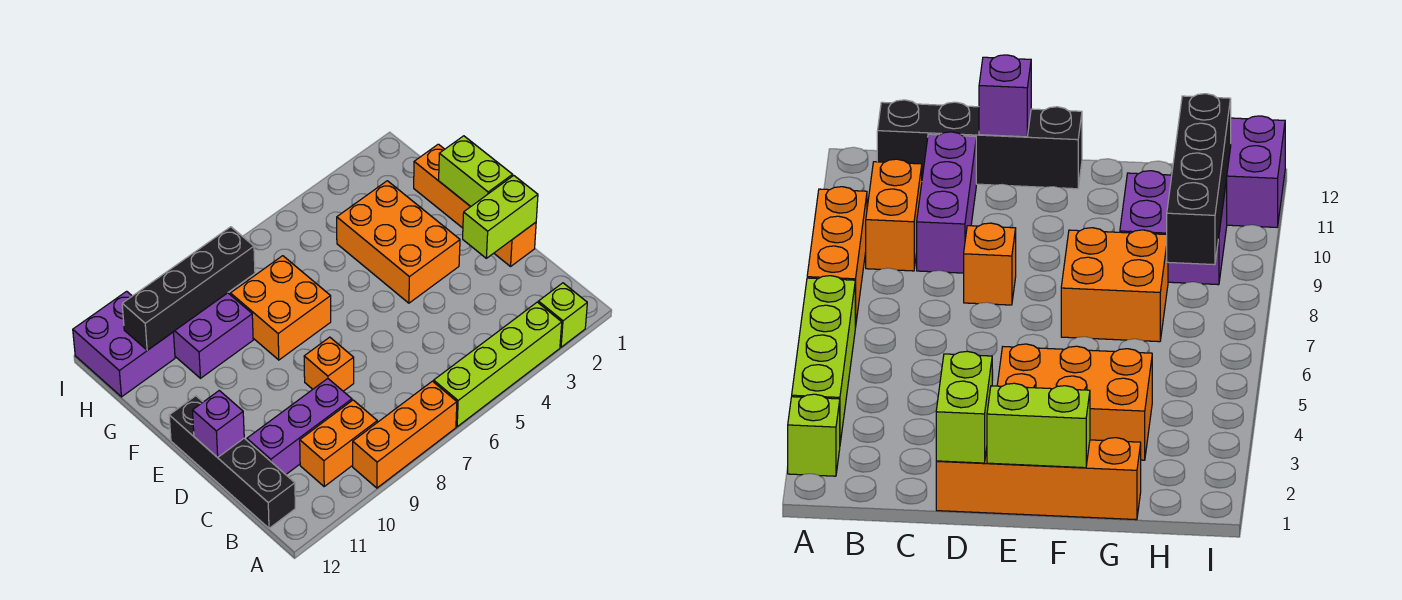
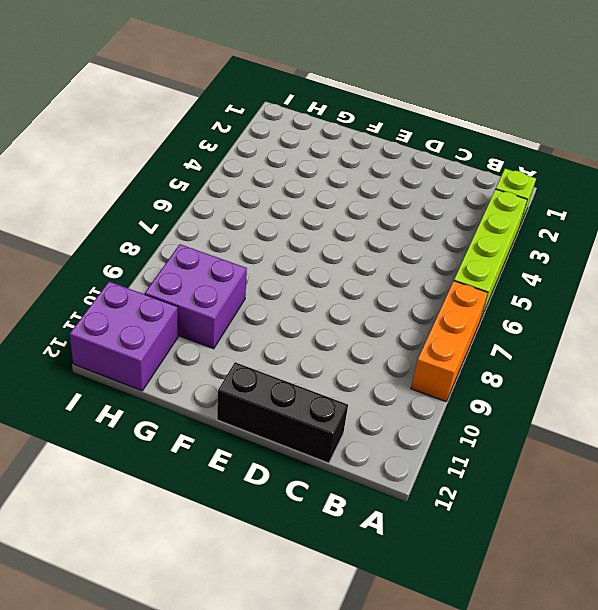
black 1x3 brick [217,362,348,463] -> black 1x4 brick [169,396,295,528]
none -> orange 1x2 brick [300,400,377,486]
none -> purple 1x3 brick [247,379,352,474]
none -> orange 1x4 brick [414,144,536,266]

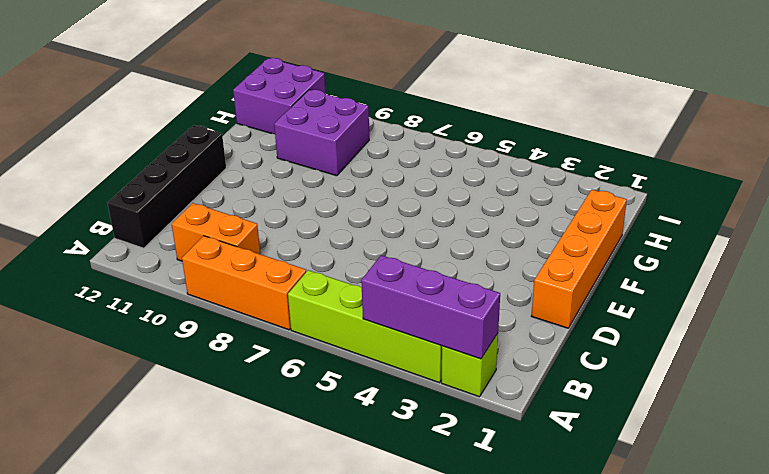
purple 1x3 brick [361,255,500,359] -> purple 1x3 brick moved to [247,379,352,474]
none -> orange 1x1 brick [304,337,354,391]
none -> orange 2x3 brick [337,181,460,303]
none -> orange 2x2 brick [230,256,331,360]

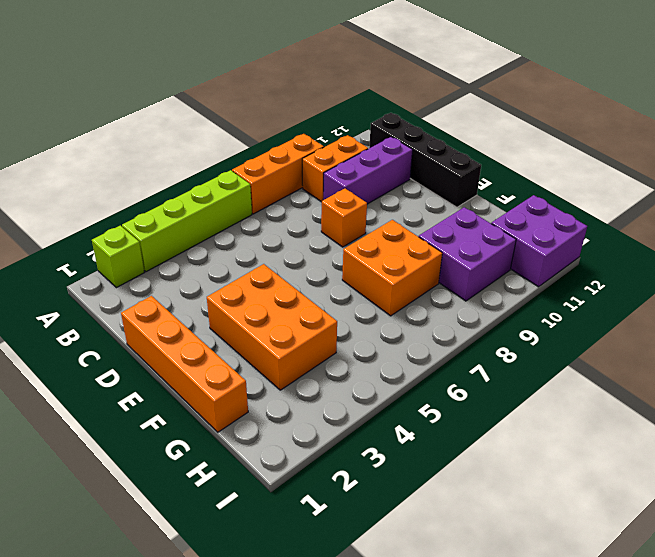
none -> lime 1x2 brick [463,176,538,258]
none -> purple 1x1 brick [193,391,244,457]
none -> lime 1x2 brick [439,136,513,207]

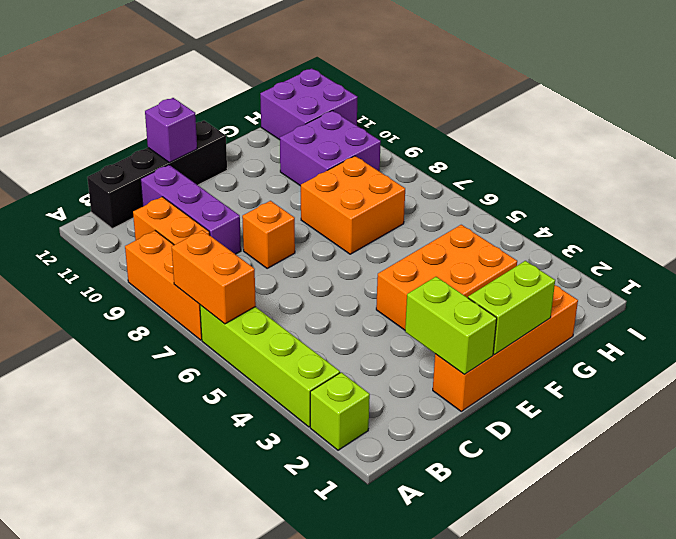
orange 1x2 brick [172,230,256,324] -> none
none -> black 1x4 brick [122,227,255,350]

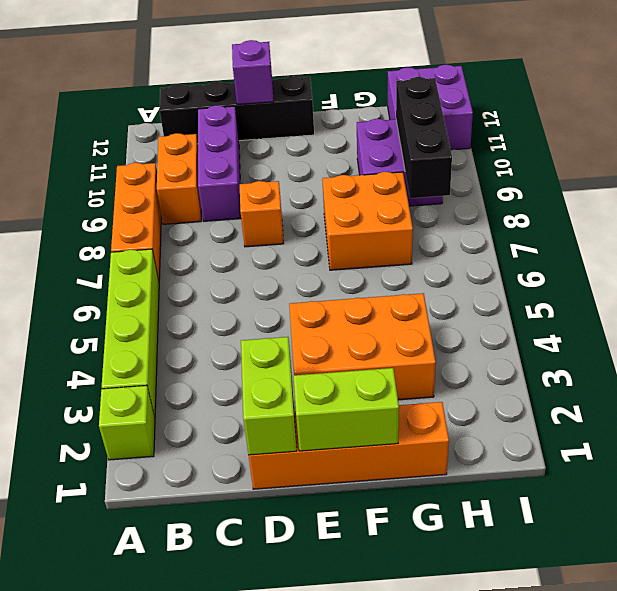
black 1x3 brick [396,77,452,198] -> black 1x4 brick [122,227,255,350]

